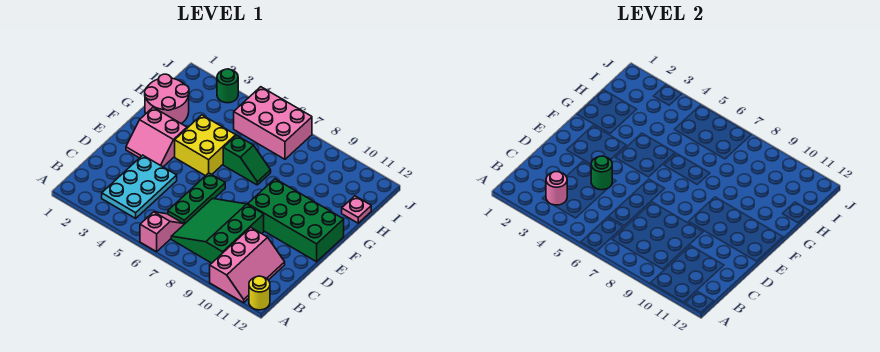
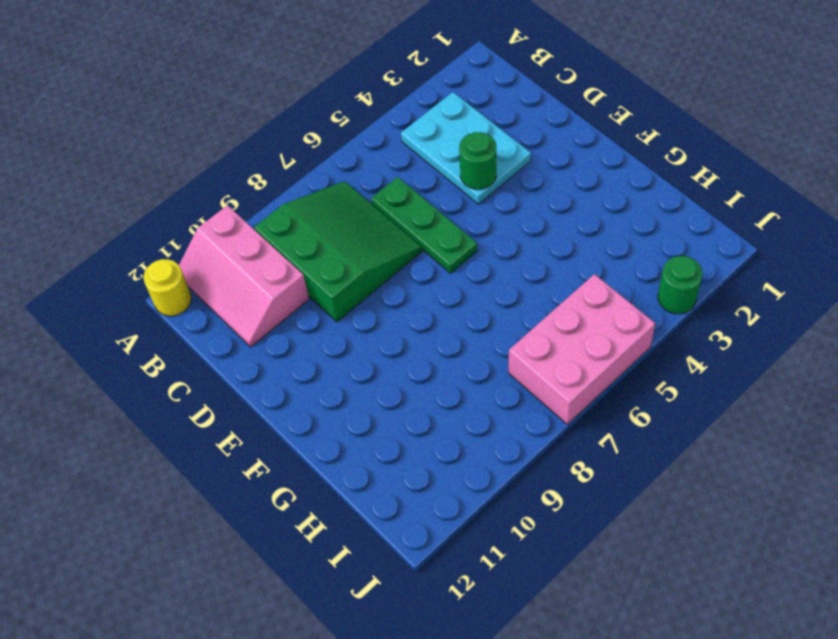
none -> pink 1x2 slope [140,212,184,252]
none -> pink 2x2 slope [126,107,187,167]
none -> green 2x4 brick [248,179,344,262]

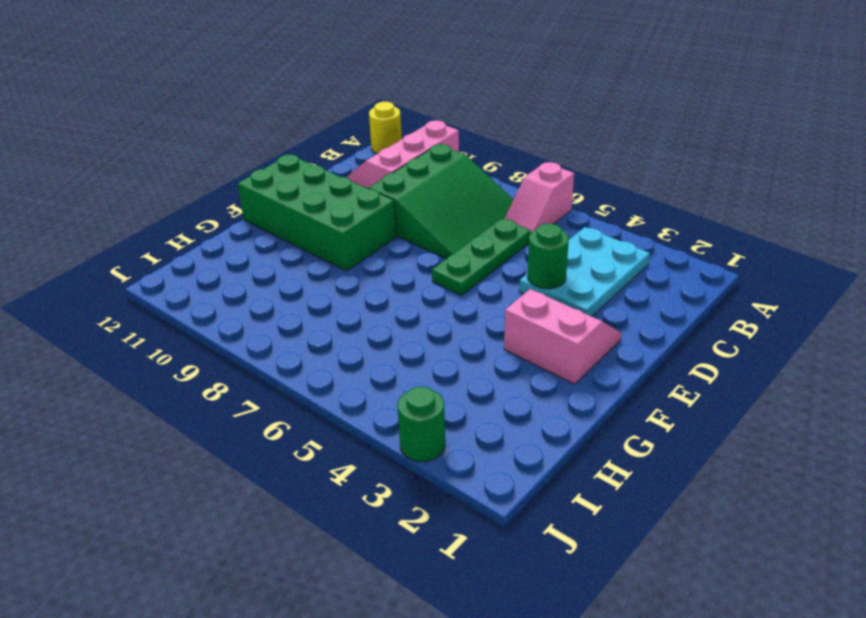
none -> yellow 2x2 brick [175,115,236,176]
none -> pink 2x2 round brick [145,74,189,124]
none -> green 1x2 slope [223,135,271,185]

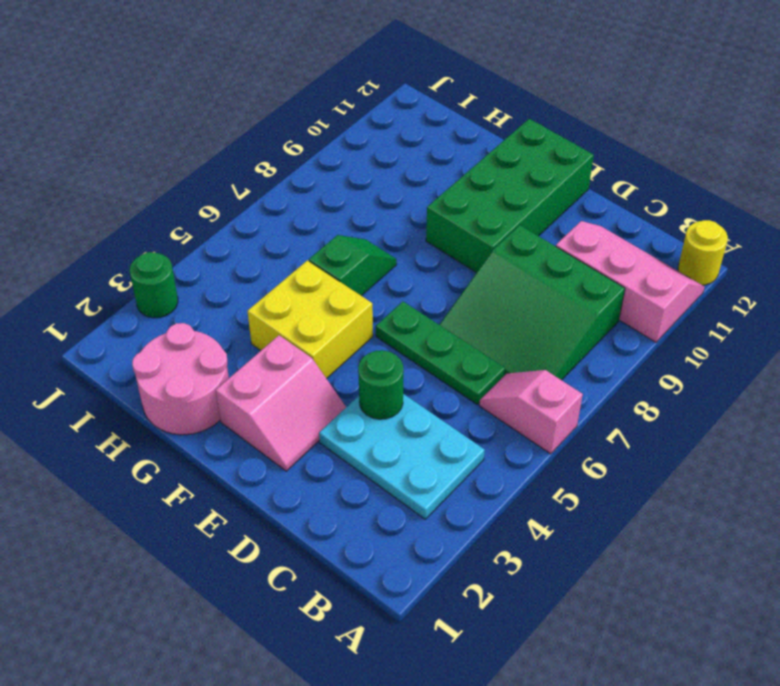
none -> pink 1x1 plate [342,196,371,223]
none -> pink 2x3 brick [234,87,312,159]
none -> pink 1x1 round brick [546,172,567,205]

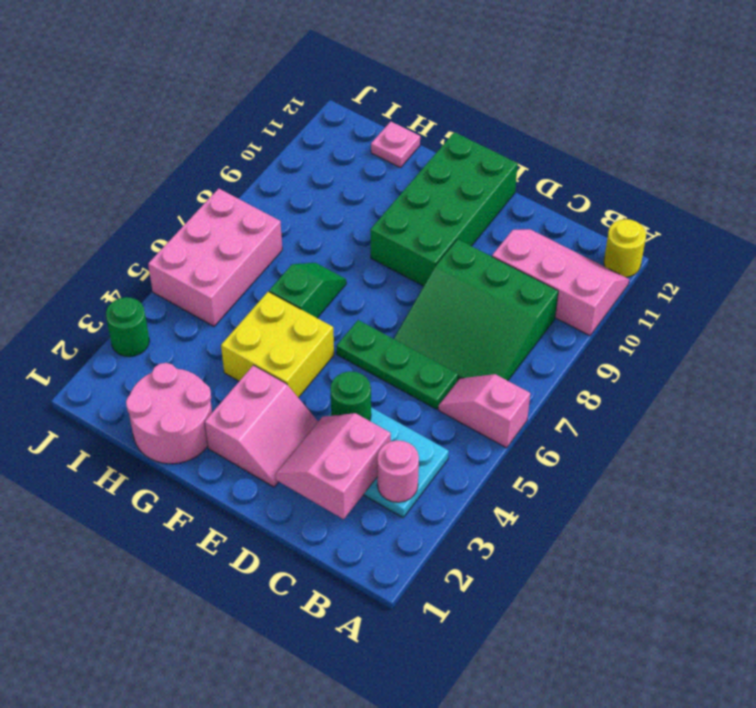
pink 2x2 slope [275,413,391,519] -> none

